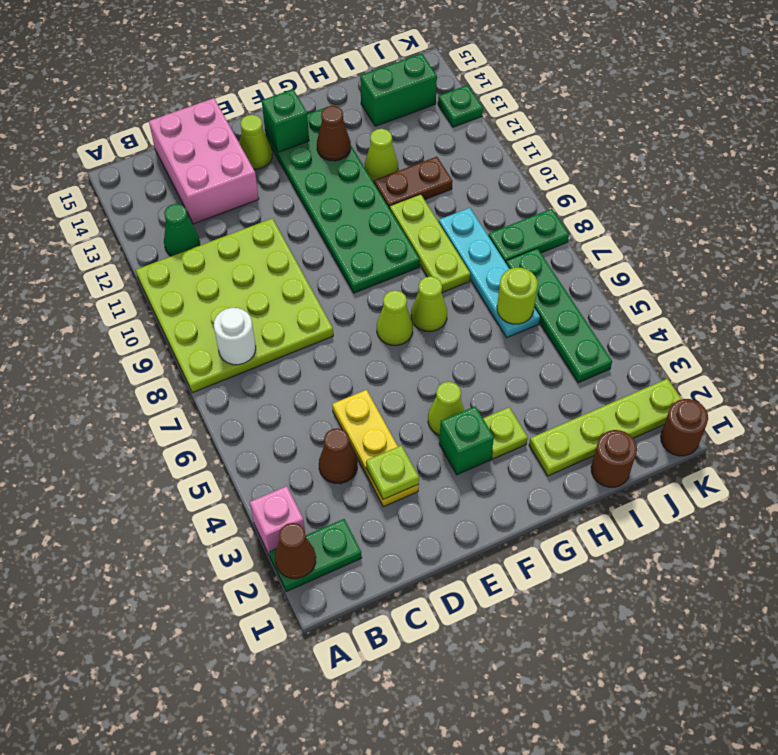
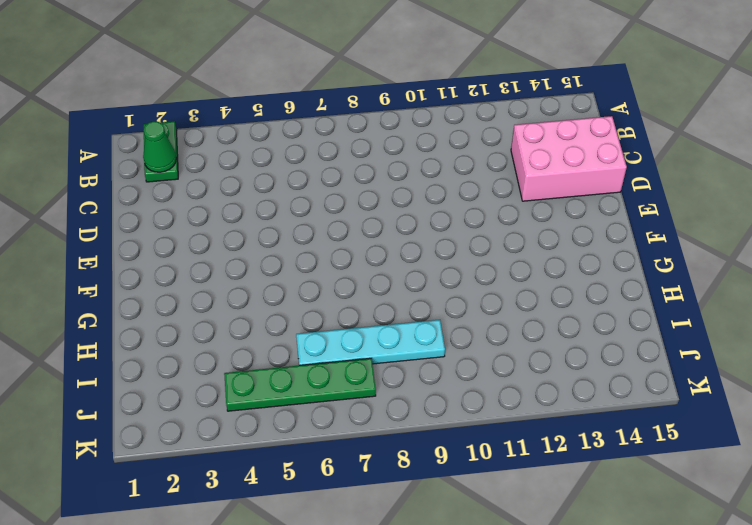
green 1x1 cone [143,121,176,172] -> green 1x1 cone moved to [164,204,200,256]
none -> pink 1x1 brick [250,486,305,556]
none -> lime 4x4 plate [136,218,333,393]
none -> brown 1x1 cone [319,428,357,484]
none -> yellow 1x3 plate [332,390,419,507]

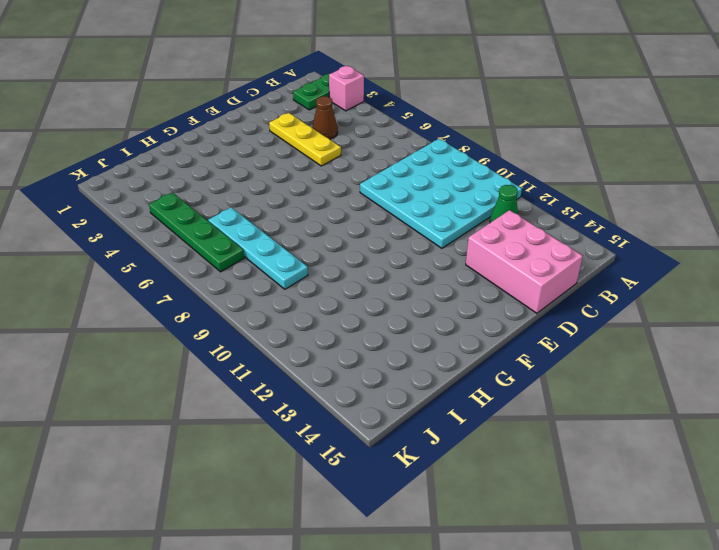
cyan 4x4 plate [360,139,522,248] -> lime 4x4 plate [136,218,333,393]
none -> lime 1x1 cone [239,115,272,169]
none -> green 1x1 brick [439,406,494,475]
none -> lime 1x1 cone [428,382,464,435]
none -> lime 1x1 cone [377,290,413,345]

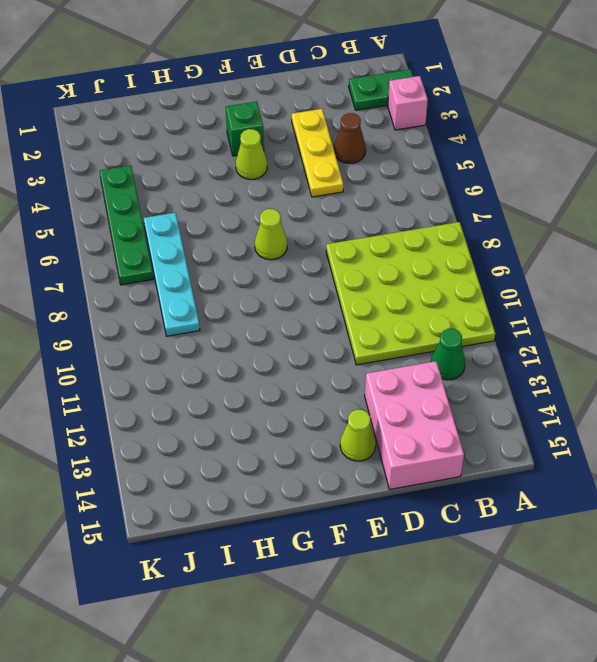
none -> green 2x6 plate [265,107,420,293]
none -> lime 1x1 plate [483,407,528,459]
none -> lime 1x1 cone [411,276,447,331]
none -> lime 1x4 plate [529,379,682,476]

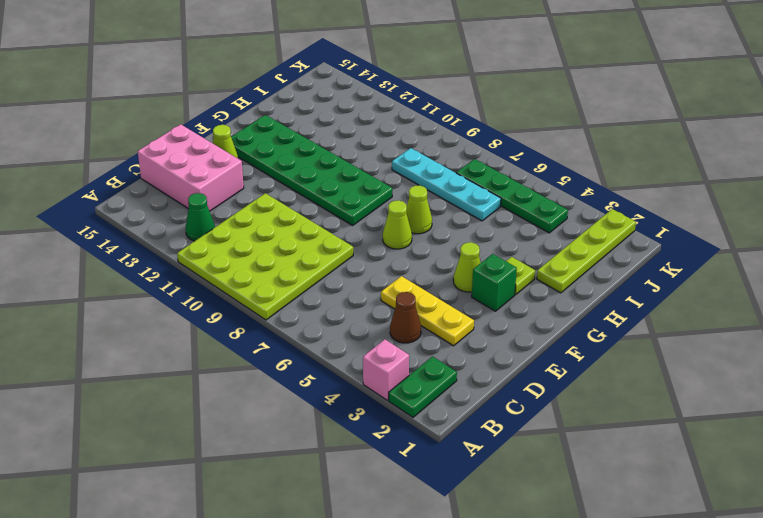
none -> lime 1x3 plate [390,194,470,293]
none -> brown 1x2 plate [374,157,452,209]
none -> lime 1x1 cone [365,129,398,182]
none -> brown 1x1 round brick [591,430,637,487]

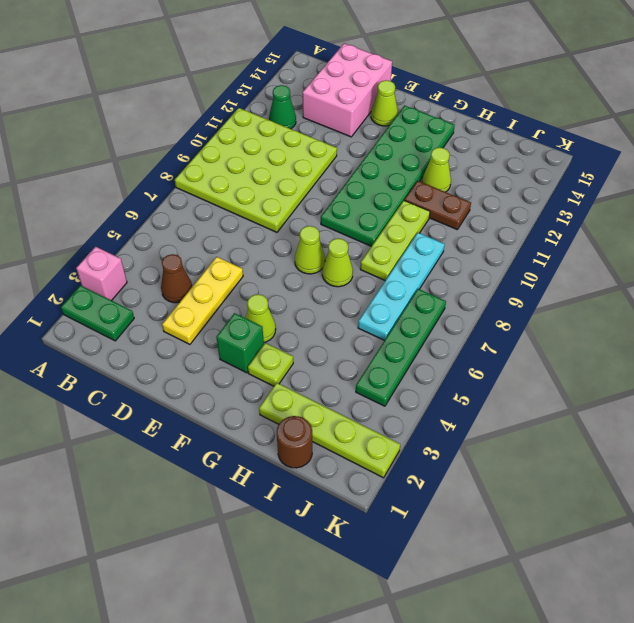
none -> green 1x2 brick [360,53,437,126]
none -> green 1x2 plate [488,209,569,263]
none -> brown 1x1 round brick [661,399,708,456]
none -> green 1x1 plate [438,85,483,127]

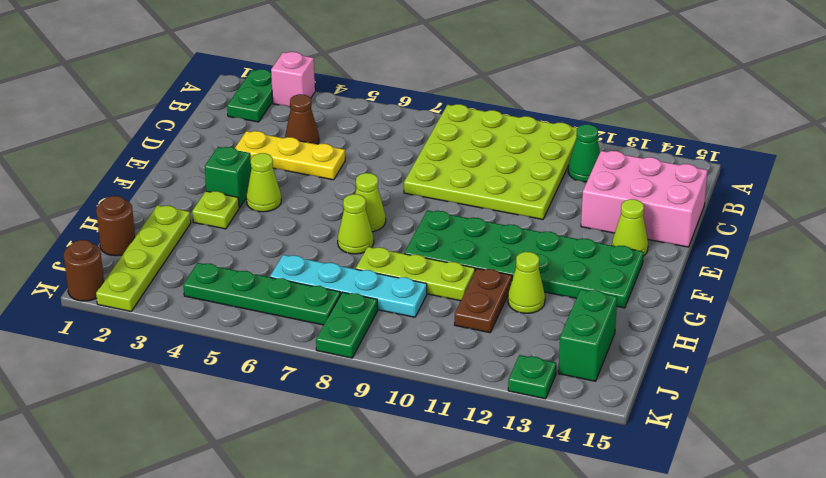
none -> brown 1x1 cone [275,523,316,579]
none -> white 1x1 round brick [214,308,256,365]
none -> lime 1x1 plate [366,445,419,500]
none -> green 1x1 brick [262,89,309,152]

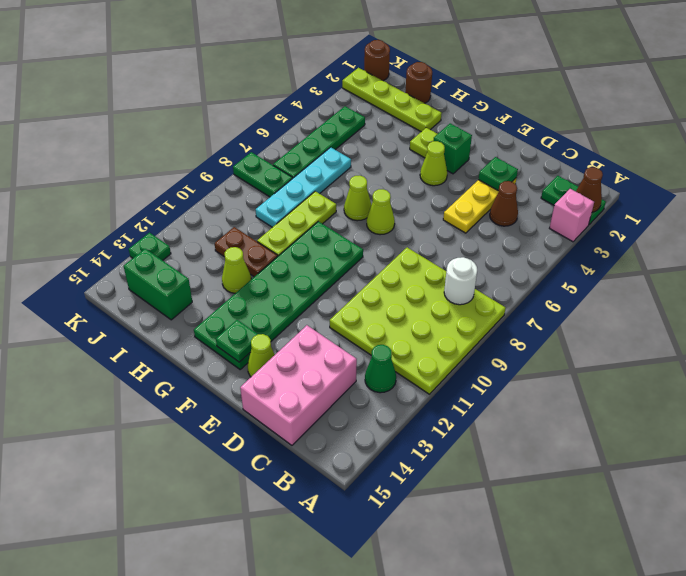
green 1x1 plate [478,157,518,191] -> lime 1x1 plate [366,445,419,500]
green 1x1 plate [216,320,258,362] -> green 1x1 brick [262,89,309,152]
none -> brown 1x1 cone [317,106,351,161]
none -> lime 1x1 round brick [497,268,537,324]

